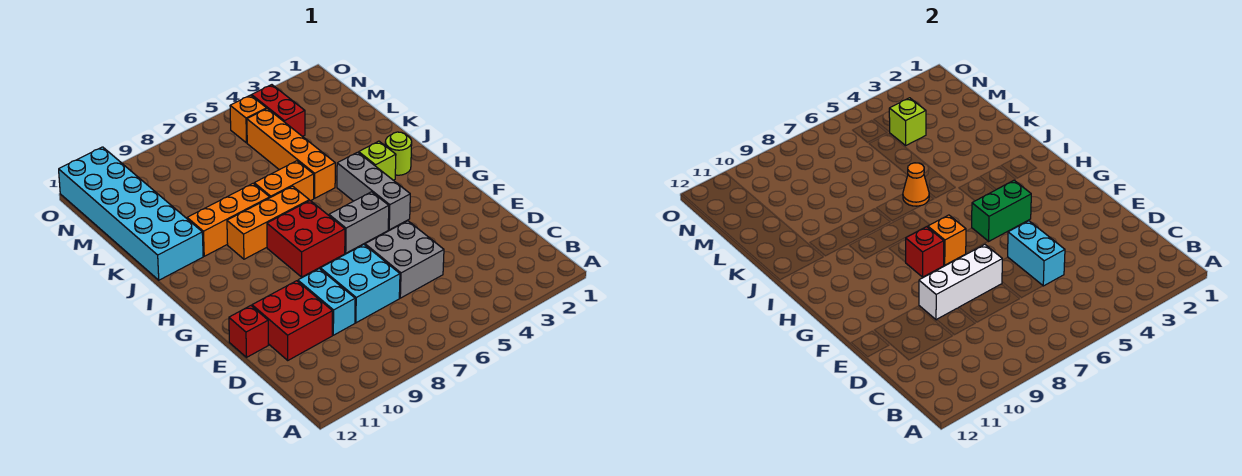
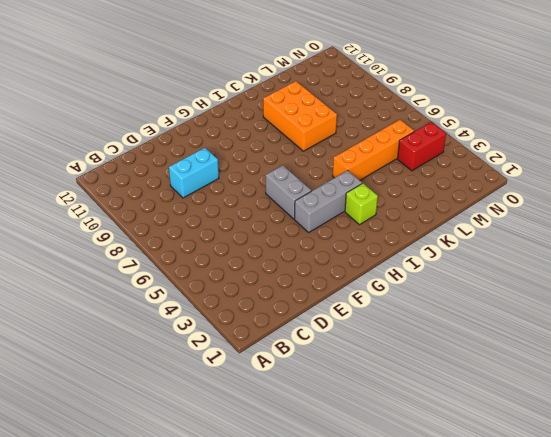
orange 2x3 brick [263,81,337,151] -> orange 1x3 brick [187,184,270,256]
none -> grey 2x2 brick [365,221,444,298]
none -> cyan 2x2 brick [320,245,400,323]
none -> red 2x2 brick [252,281,332,360]

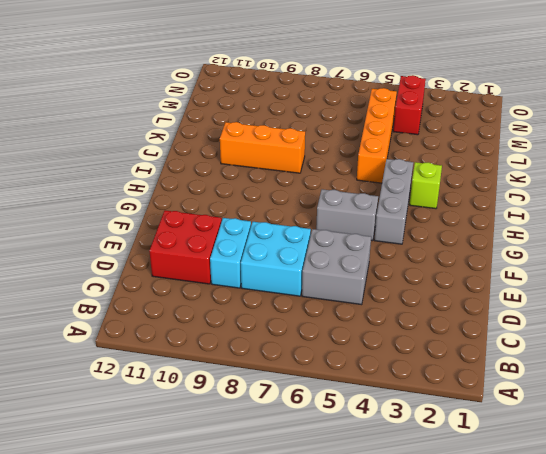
none -> red 1x1 brick [229,306,268,357]
none -> red 2x2 brick [267,201,345,277]
none -> lime 1x1 round brick [385,132,412,175]

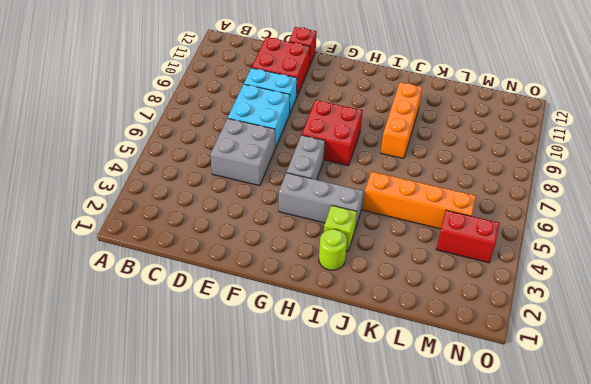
none -> orange 1x3 brick [227,186,309,259]
none -> orange 1x2 brick [254,161,314,201]
none -> cyan 2x6 brick [59,147,203,280]

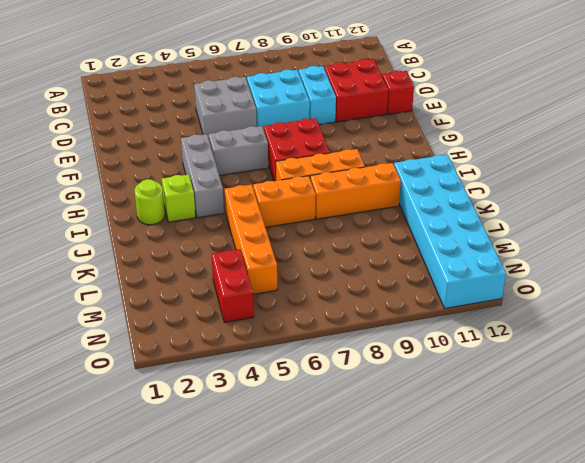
none -> orange 1x1 brick [230,95,267,143]
none -> cyan 1x2 brick [1008,221,1065,286]
none -> white 1x3 brick [919,245,1002,320]

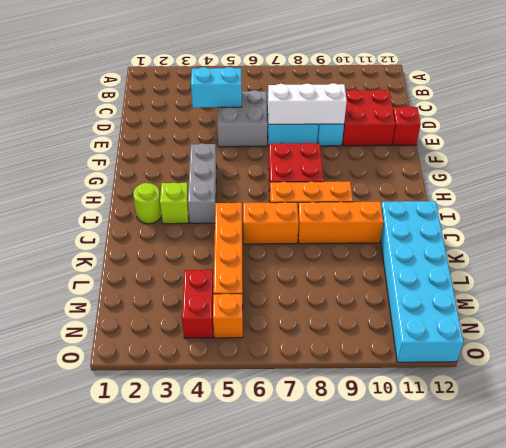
cyan 1x2 brick [191,67,242,108] -> cyan 1x2 brick turned to [1008,221,1065,286]
none -> grey 1x2 brick [329,192,389,253]
none -> green 1x2 brick [972,180,1031,241]
none -> orange 1x1 brick [928,215,966,265]

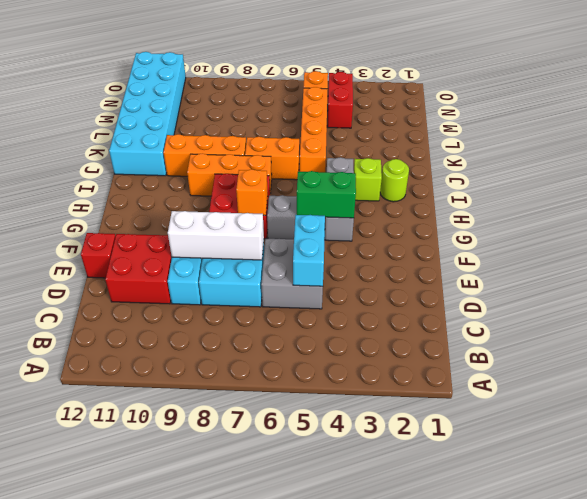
none -> red 1x1 brick [906,227,944,277]
none -> orange 1x1 cone [903,163,929,206]
none -> lime 1x1 brick [889,98,926,145]

